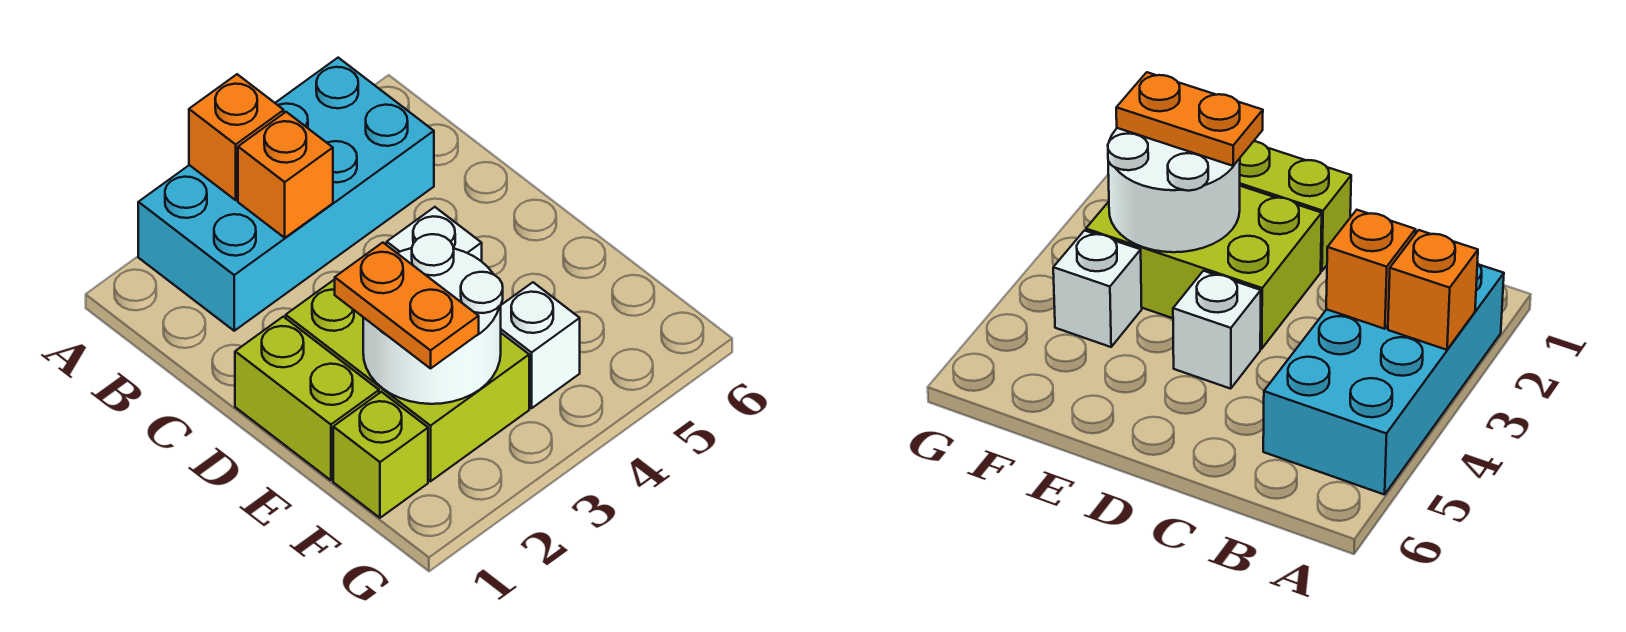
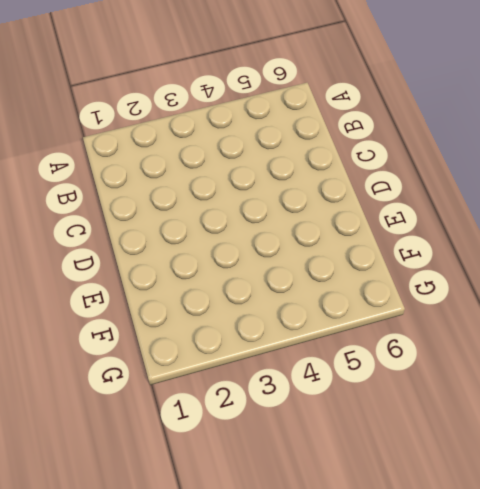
none -> cyan 2x4 brick [138,58,434,331]
none -> lime 1x2 brick [235,317,379,480]

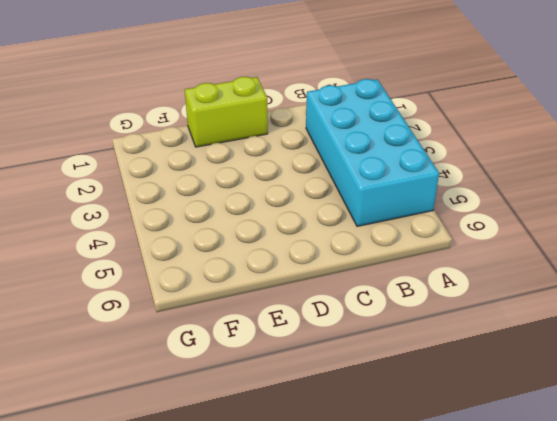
none -> lime 2x3 brick [286,279,529,481]
none -> white 1x1 brick [387,207,482,261]

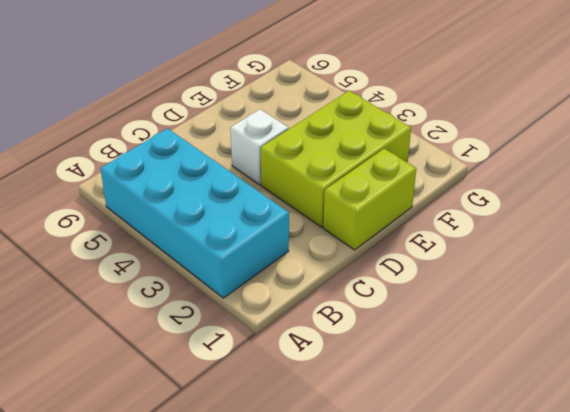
none -> lime 1x1 brick [333,392,428,518]
none -> white 1x1 brick [501,282,580,408]

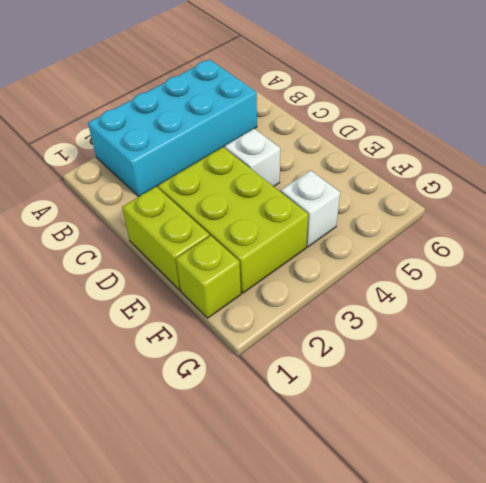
none -> orange 1x1 brick [189,74,284,200]
none -> orange 1x1 brick [238,112,333,238]

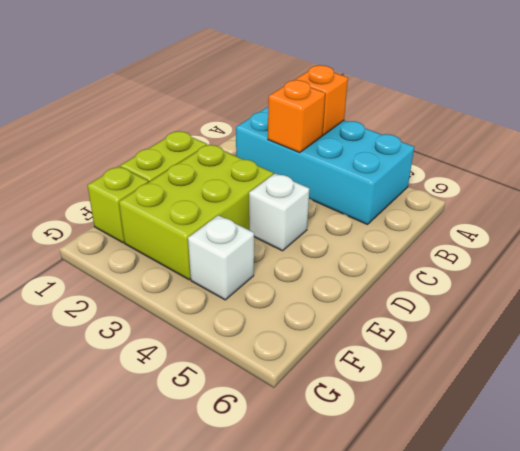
none -> white 2x2 round brick [363,234,503,404]
none -> orange 1x2 plate [335,243,479,368]

